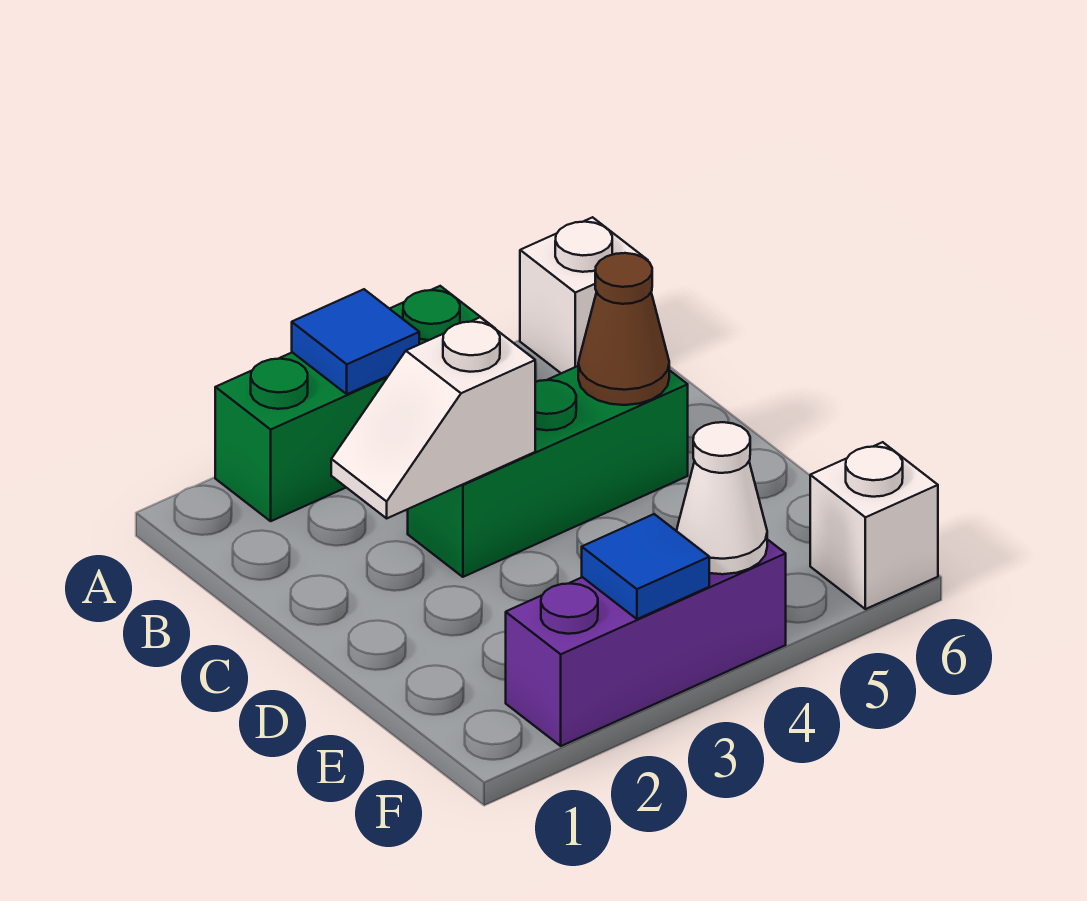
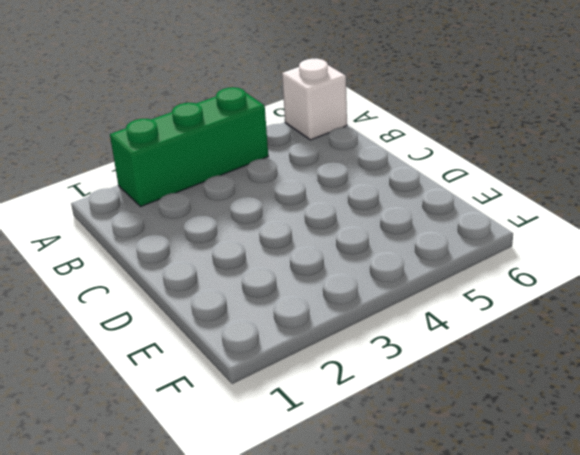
none -> green 1x3 brick [408,366,688,577]
none -> purple 1x3 brick [506,539,786,746]

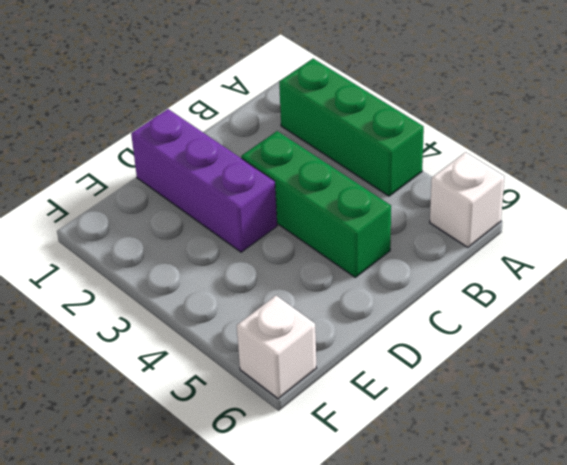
purple 1x3 brick [131,109,277,252] -> purple 1x3 brick moved to [506,539,786,746]
none -> blue 1x1 tile [292,289,419,394]
none -> white 1x2 slope [331,317,535,518]

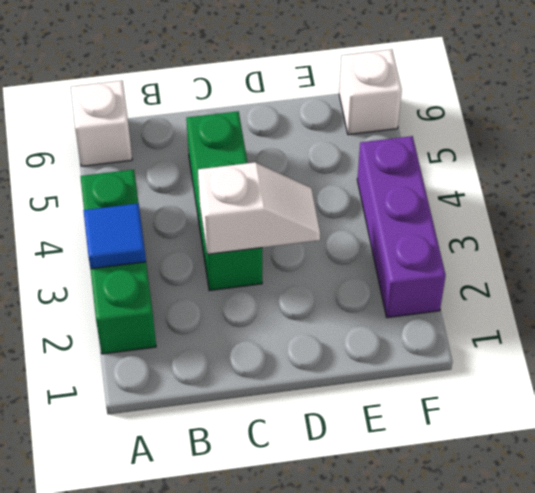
white 1x2 slope [198,162,320,254] -> white 1x2 slope turned to [331,317,535,518]
none -> brown 1x1 cone [578,253,669,405]
none -> blue 1x1 tile [582,514,709,619]

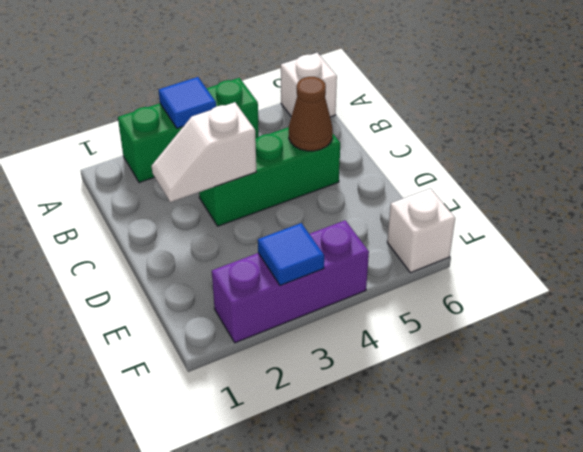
none -> white 1x1 cone [677,422,767,574]

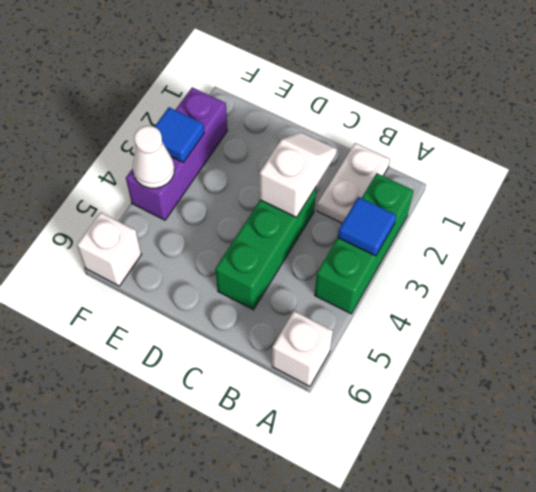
white 1x2 plate [317,143,390,223] -> none
none -> brown 1x1 cone [578,253,669,405]

